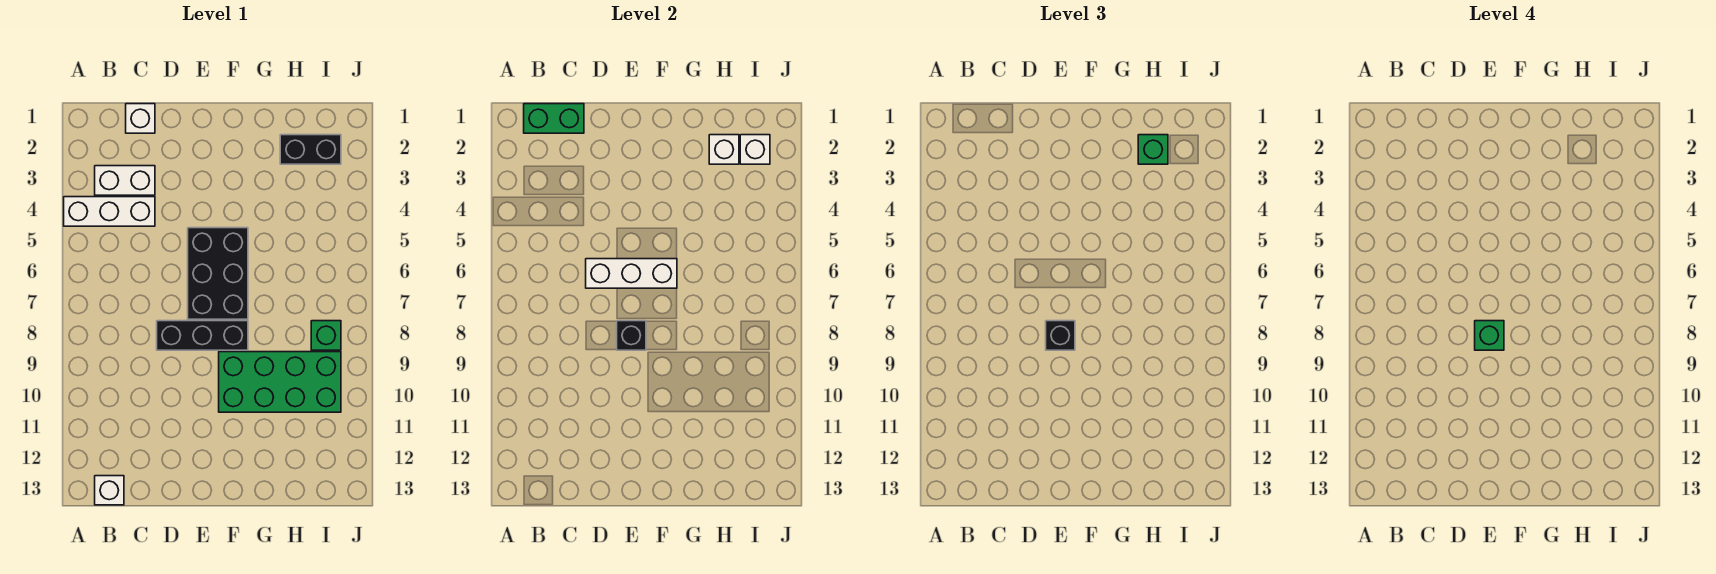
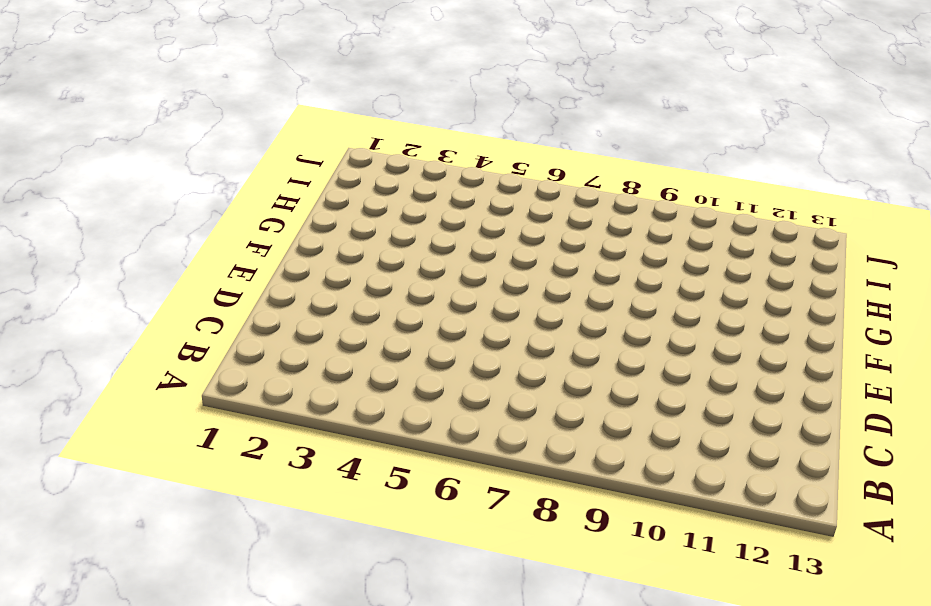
none -> white 1x3 brick [64,197,155,226]
none -> white 1x2 brick [95,166,155,195]
none -> white 1x1 brick [95,476,124,505]

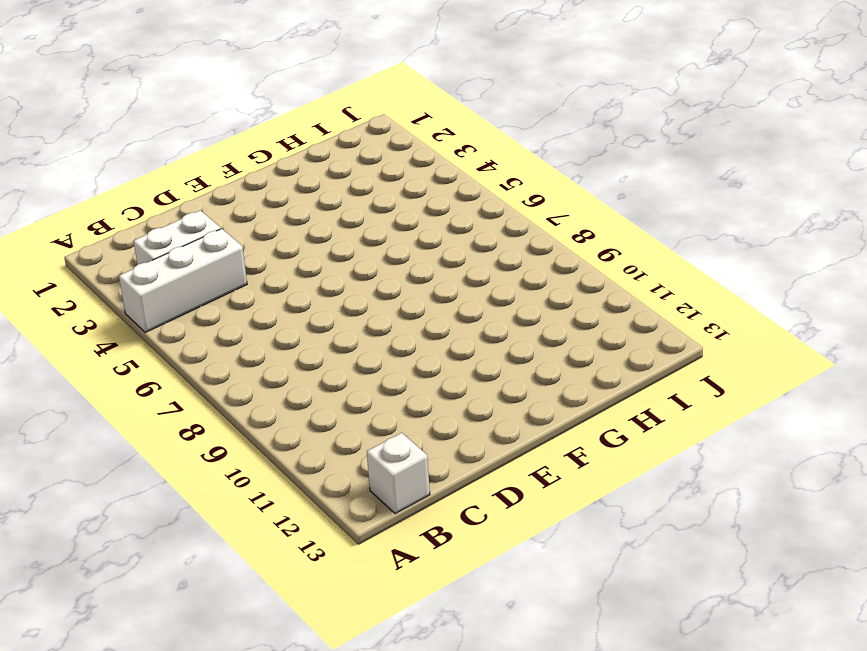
none -> white 1x1 brick [126,104,155,133]
none -> black 1x3 brick [157,321,248,350]
none -> black 2x3 brick [188,228,248,319]

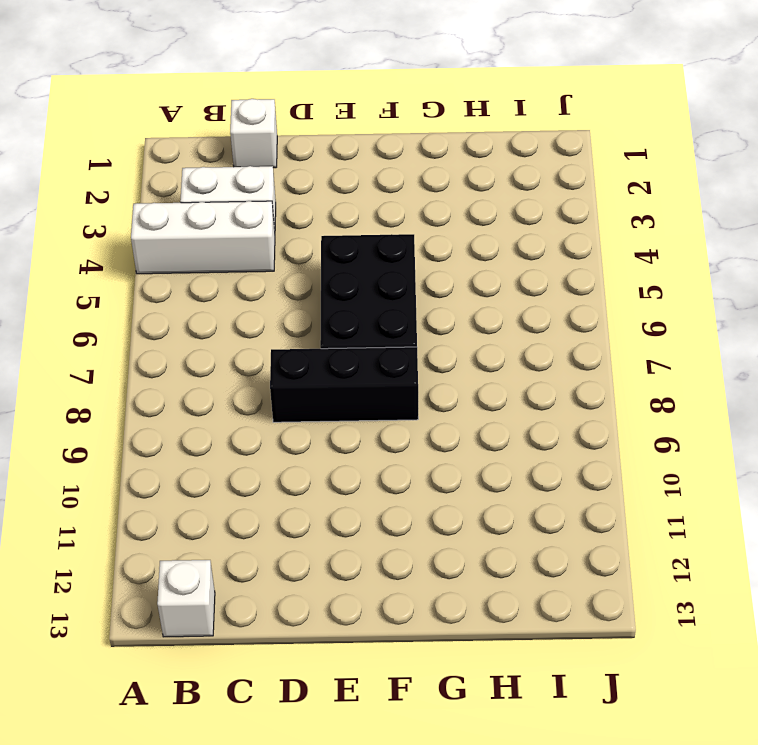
none -> green 2x4 brick [219,352,341,412]
none -> black 1x2 brick [280,135,341,164]
none -> green 1x1 brick [311,321,341,350]

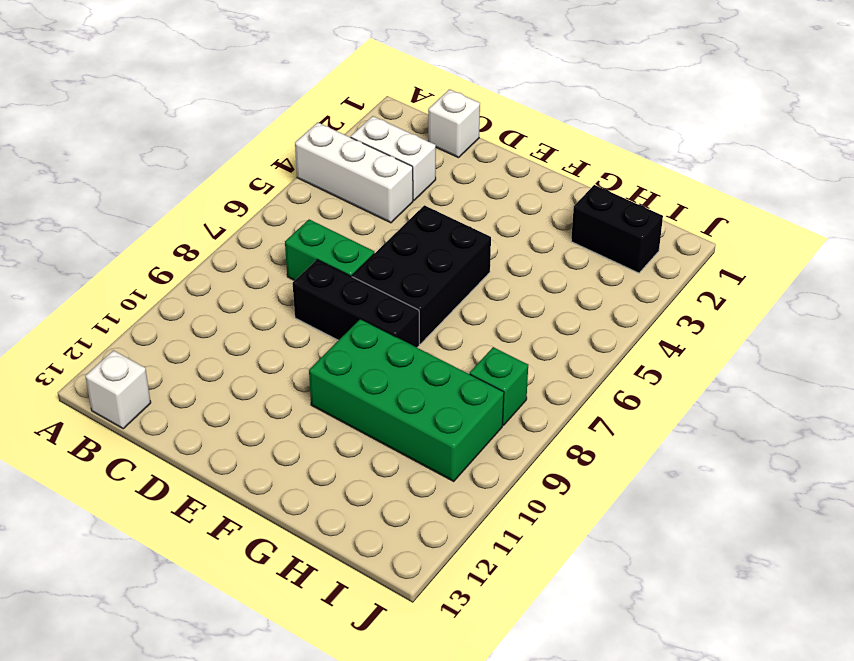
green 1x2 brick [285,219,374,281] -> green 1x2 brick moved to [524,104,584,133]
none -> white 1x3 brick [586,259,677,288]
none -> black 1x1 brick [617,321,646,350]
none -> white 1x1 brick [709,135,739,164]

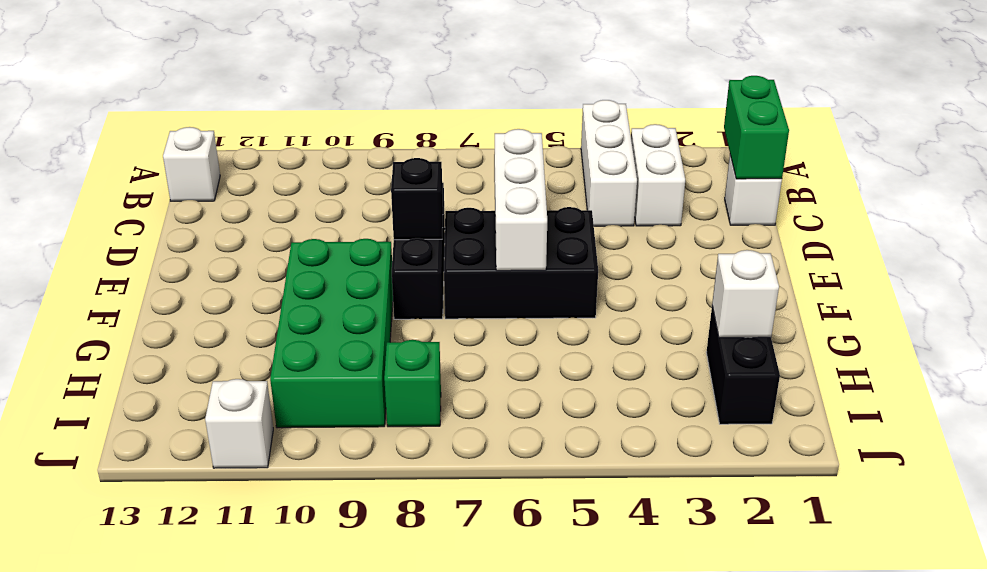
white 1x1 brick [205,379,273,468] -> white 1x1 brick moved to [740,135,770,164]
none -> black 1x1 brick [1046,321,1075,350]
none -> green 1x1 brick [1138,135,1168,164]
none -> green 1x1 brick [1475,321,1504,350]

